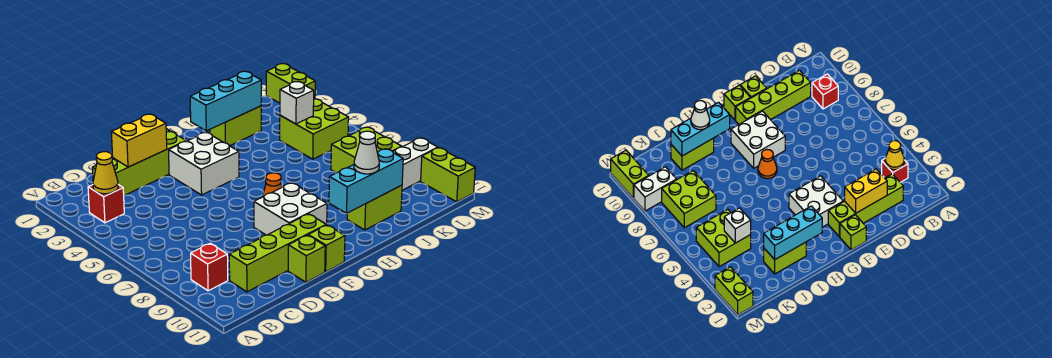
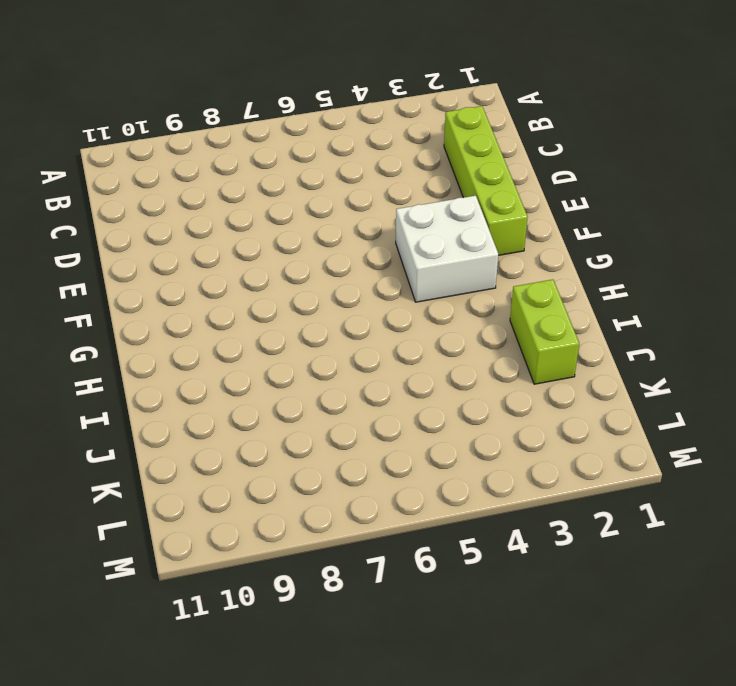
none -> red 1x1 brick [88,185,124,223]
none -> red 1x1 brick [191,243,228,291]
none -> lime 1x4 brick [229,214,326,292]

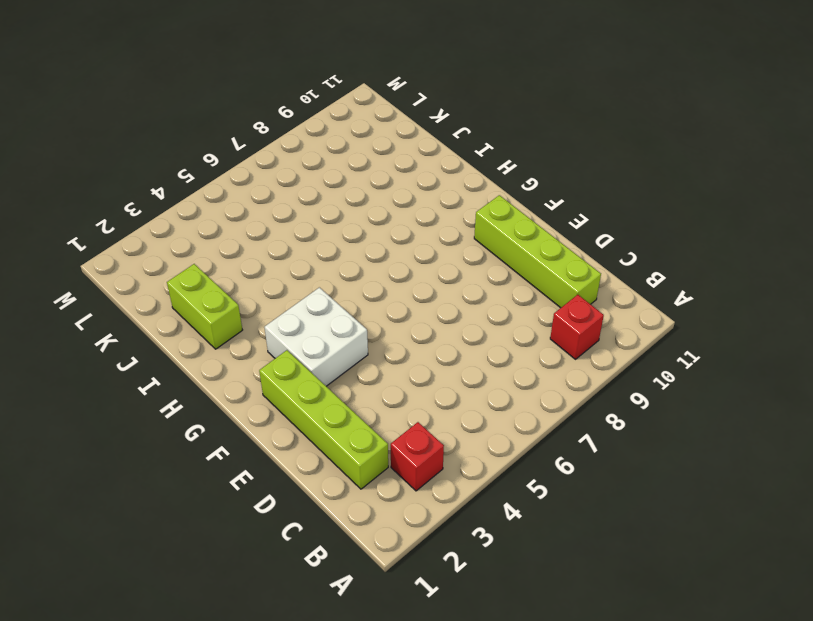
none -> lime 1x1 brick [288,235,325,282]
none -> lime 1x1 brick [840,215,866,250]
none -> white 2x2 brick [254,183,327,235]

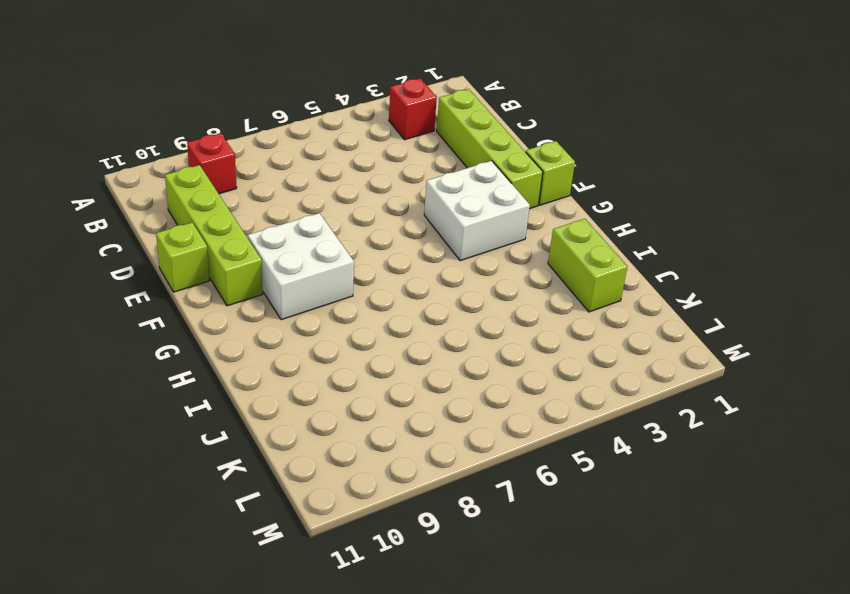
none -> lime 1x1 brick [308,225,345,272]
none -> orange 1x1 cone [263,173,282,197]
none -> lime 1x2 brick [347,185,402,230]

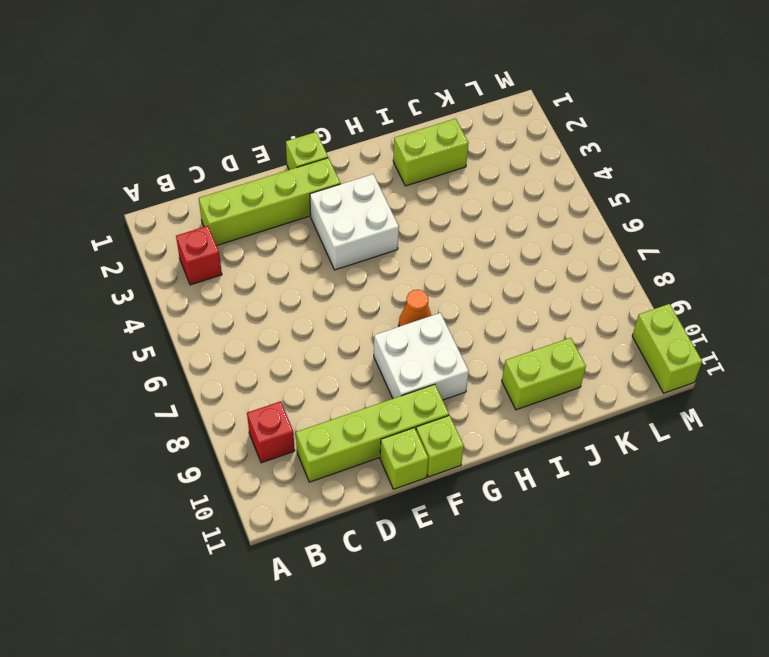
none -> lime 2x2 brick [280,99,349,159]
none -> lime 2x2 brick [331,127,402,173]
none -> white 1x2 brick [393,138,438,190]

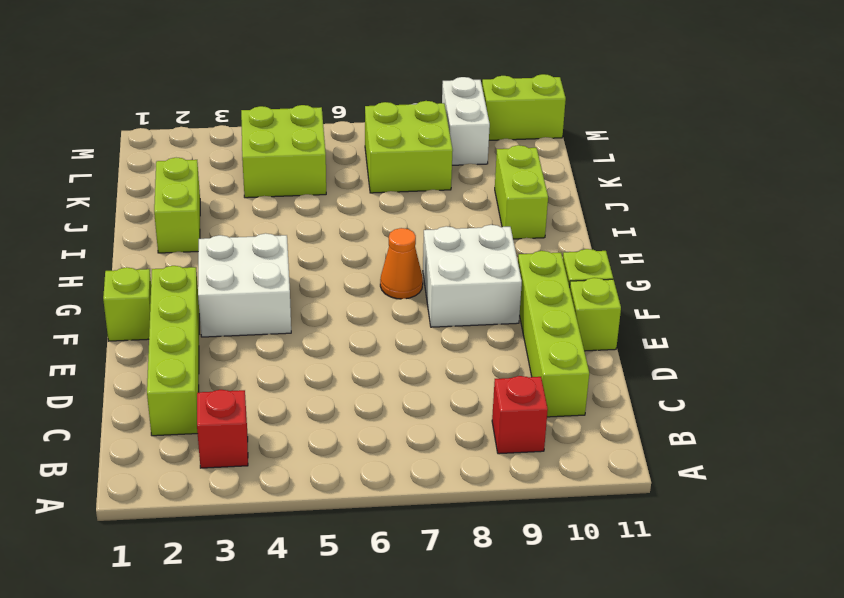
none -> lime 1x2 brick [266,64,315,103]
none -> yellow 1x1 cone [93,152,118,194]
none -> yellow 1x2 brick [111,114,167,167]

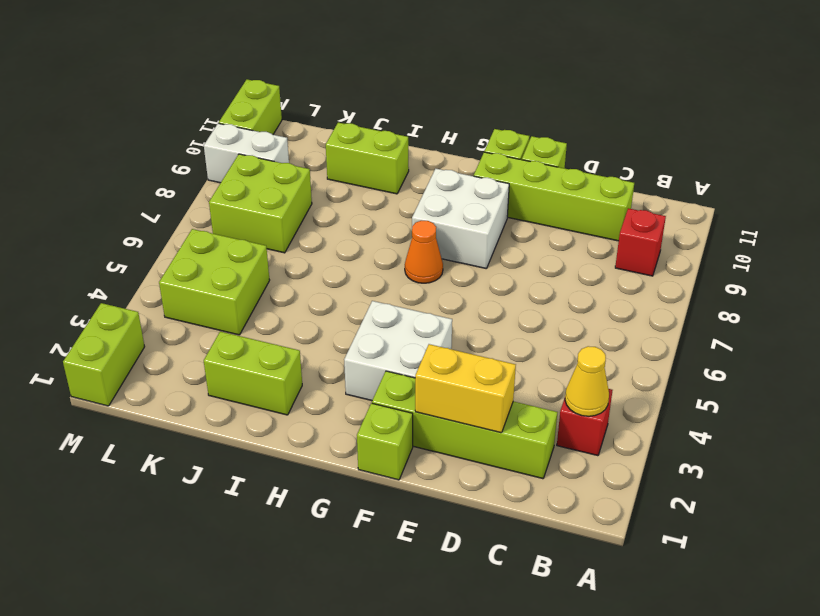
none -> cyan 1x3 brick [190,71,261,131]
none -> cyan 1x3 brick [329,149,403,214]
none -> white 1x1 brick [280,82,314,124]

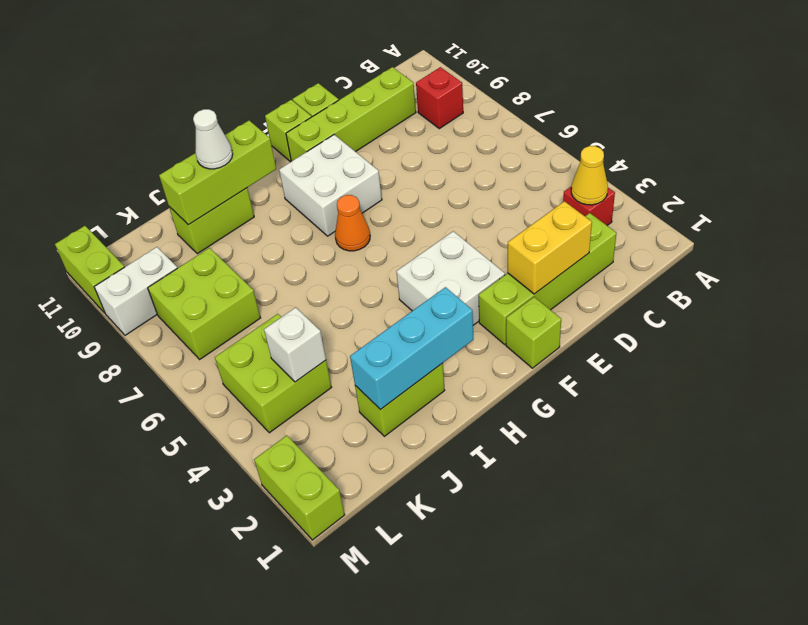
lime 1x3 brick [159,121,276,225] -> cyan 1x3 brick [329,149,403,214]

